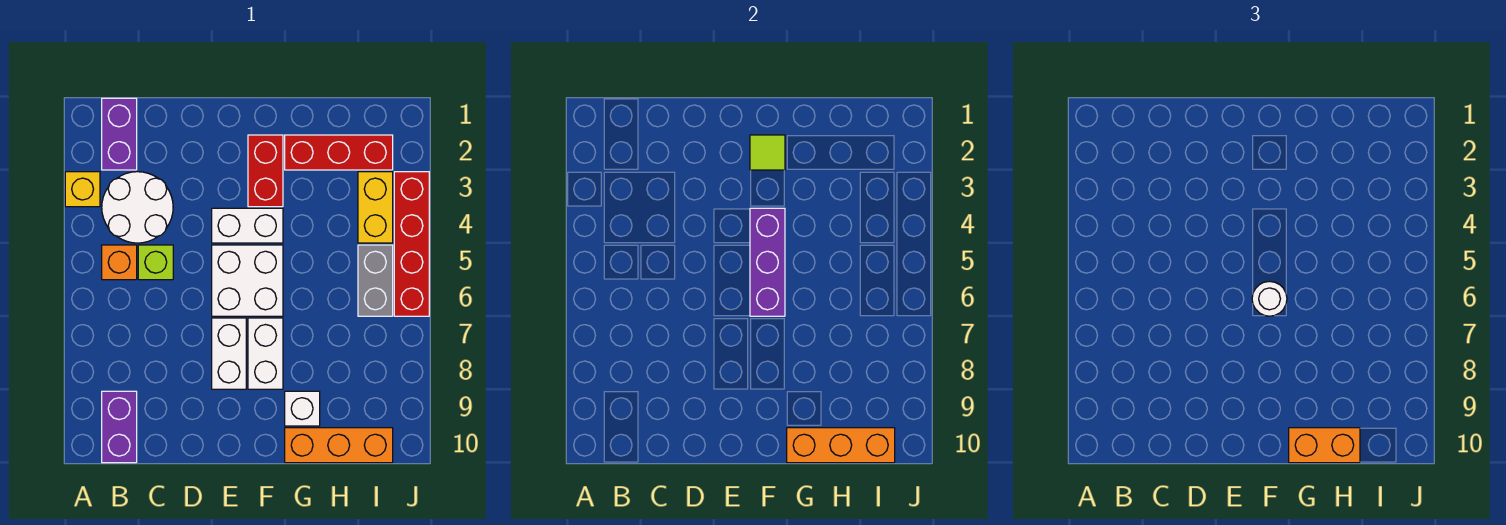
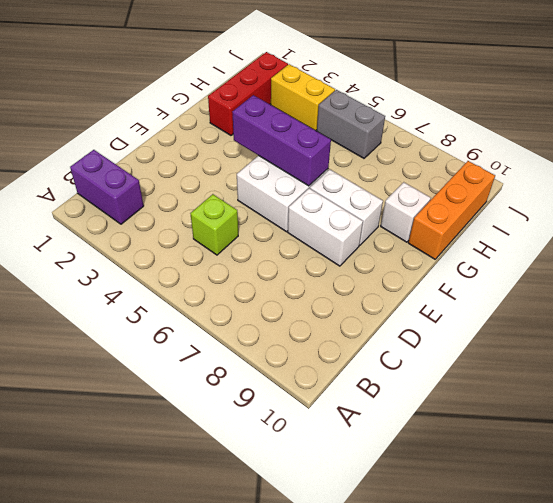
none -> yellow 1x1 brick [65,172,100,207]
none -> white 2x2 round brick [102,172,173,243]
none -> orange 1x1 brick [102,245,137,280]

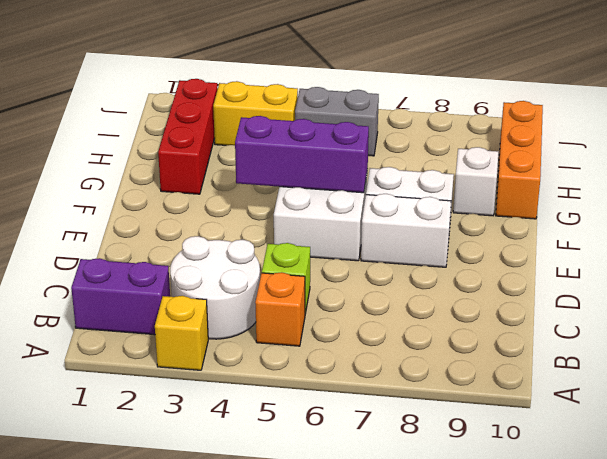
none -> purple 1x2 brick [102,391,137,463]
none -> white 1x2 brick [212,208,283,243]
none -> red 1x2 brick [248,135,283,207]

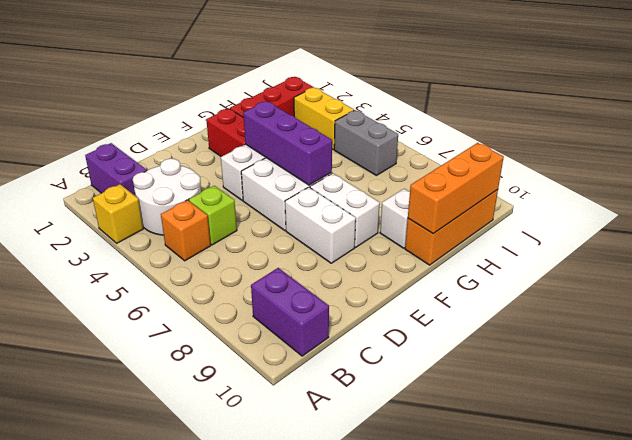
none -> red 1x4 brick [394,172,429,316]
none -> lime 1x1 tile [750,135,785,170]
none -> white 1x1 round brick [1252,281,1287,316]

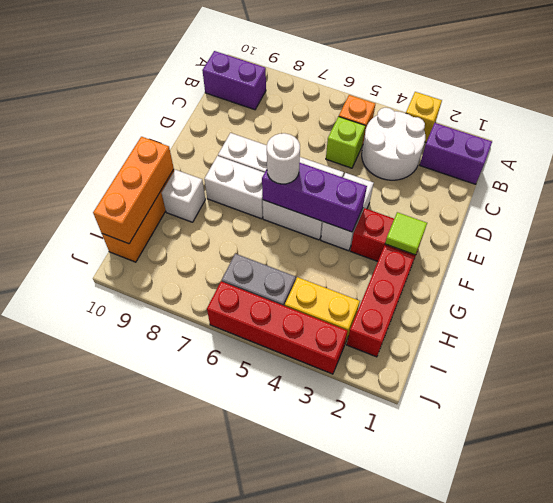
none -> orange 1x2 brick [1289,428,1360,463]

